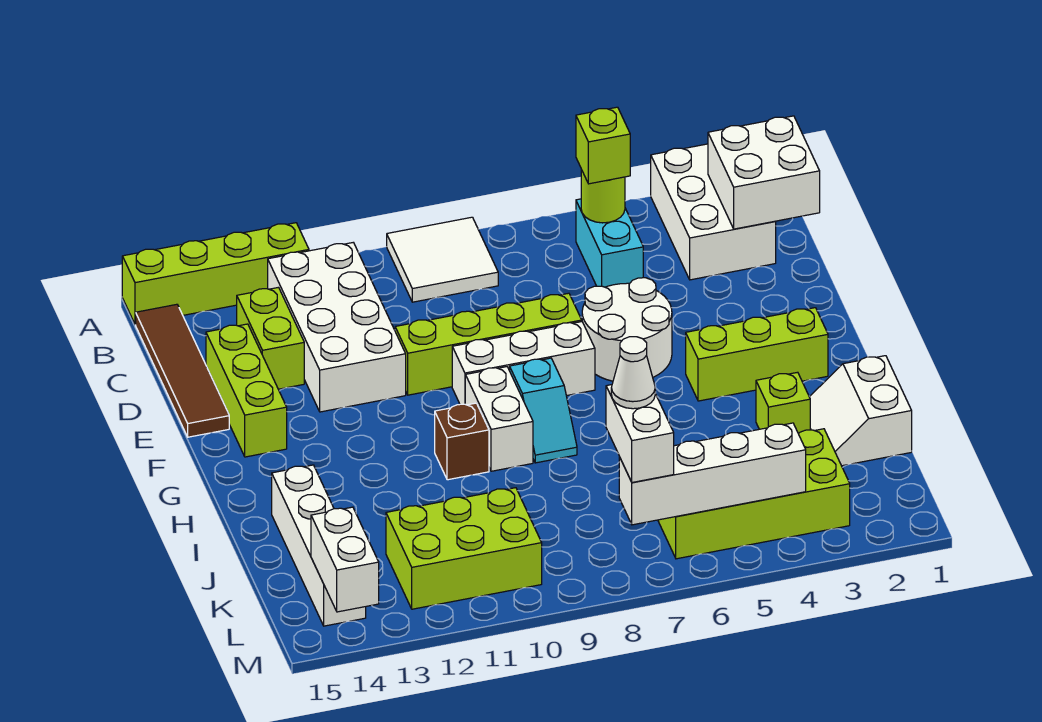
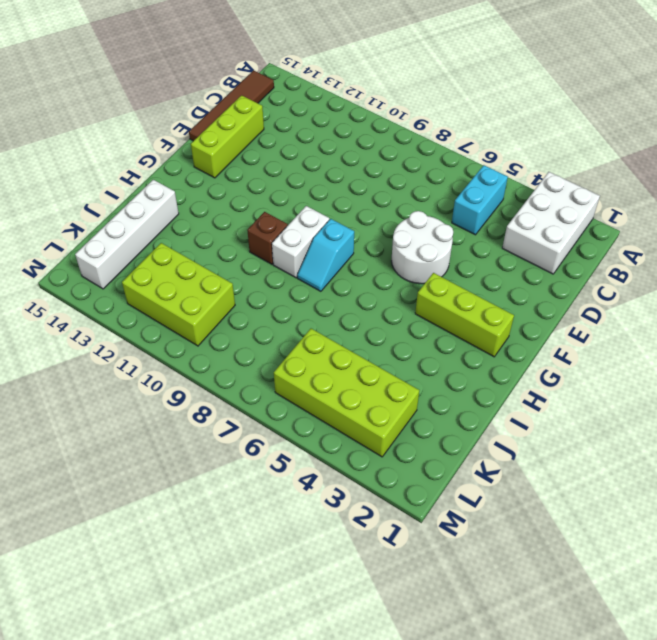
none -> white 2x2 tile [387,217,498,302]
none -> lime 1x4 brick [122,223,309,325]
none -> white 2x4 brick [268,242,406,412]

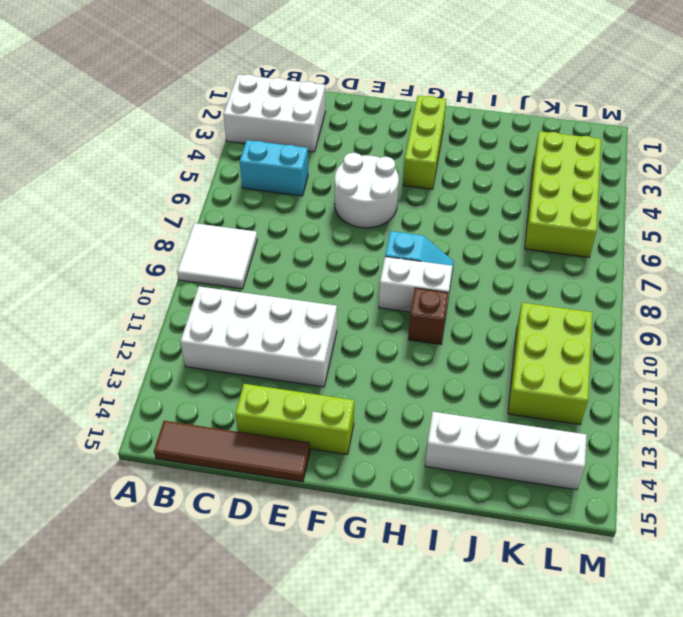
none -> lime 1x4 brick [122,223,309,325]
none -> lime 1x2 brick [237,287,304,389]
none -> lime 1x4 brick [395,293,582,395]

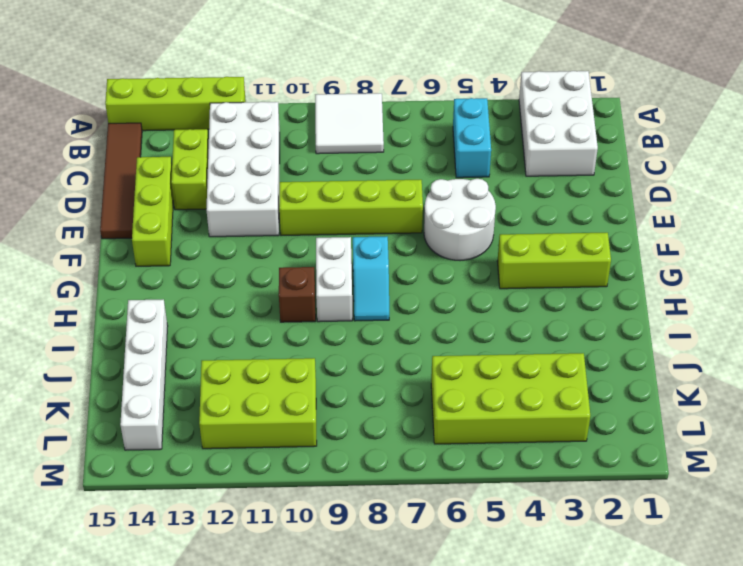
none -> white 1x3 brick [452,322,595,404]
none -> white 2x2 slope [810,356,912,466]
none -> lime 1x1 brick [756,372,810,434]

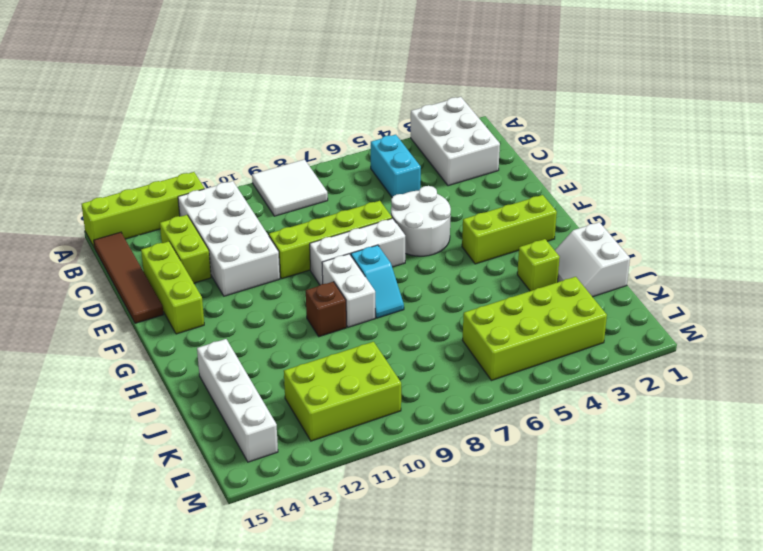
none -> white 2x2 brick [708,116,820,229]
none -> lime 1x1 round brick [581,170,625,223]
none -> white 1x4 brick [619,423,806,525]

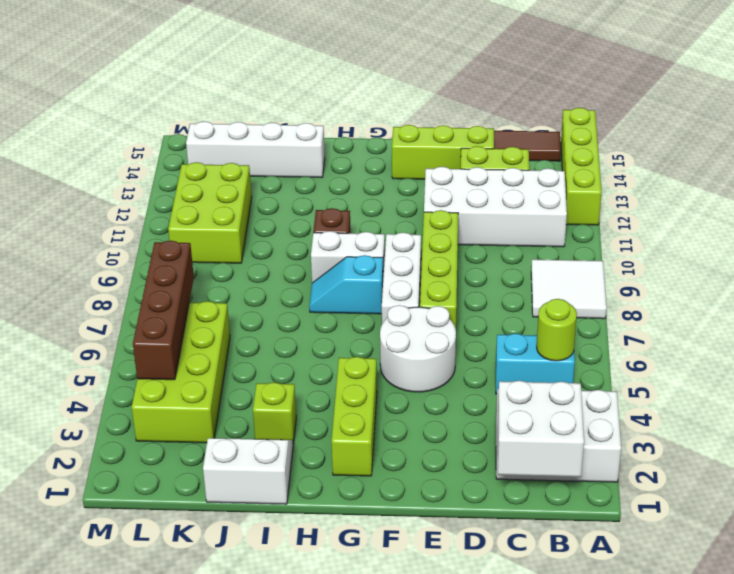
brown 1x4 brick [133,241,194,380] -> white 1x4 brick [619,423,806,525]
none -> white 1x2 brick [311,507,379,612]
none -> lime 1x1 brick [576,107,630,184]
none -> white 1x2 brick [606,385,674,482]

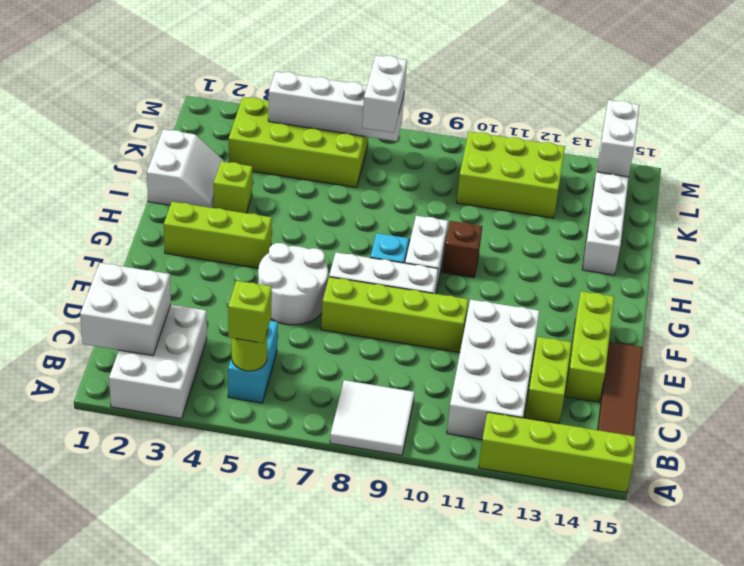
none -> white 1x1 cone [611,337,655,409]

